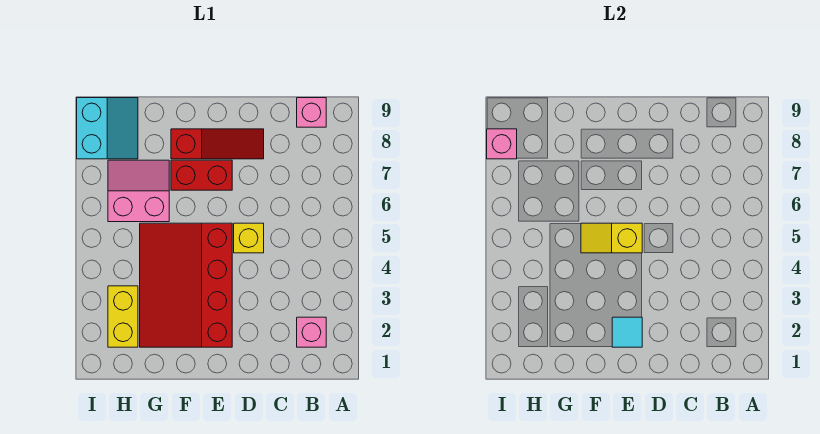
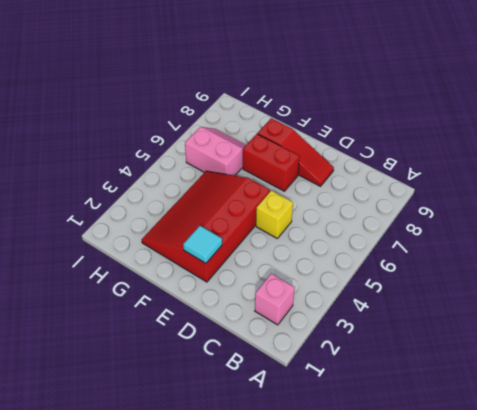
none -> pink 1x1 brick [297,98,326,127]
none -> yellow 1x2 brick [108,286,138,347]
none -> cyan 2x2 slope [77,98,138,159]

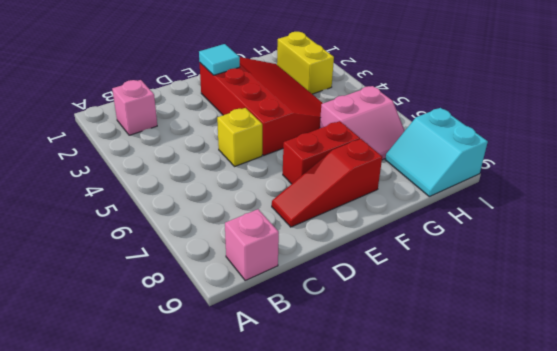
none -> yellow 1x2 slope [581,223,642,253]
none -> pink 1x1 brick [487,129,517,159]

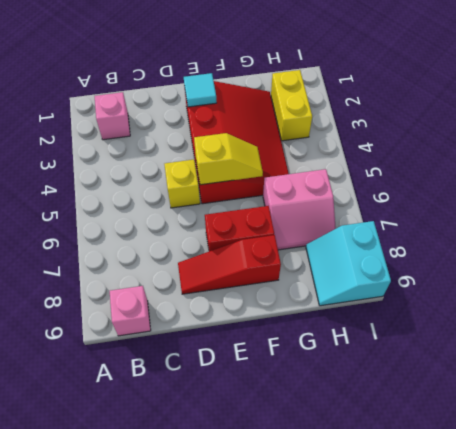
none -> pink 1x1 brick [487,129,517,159]

